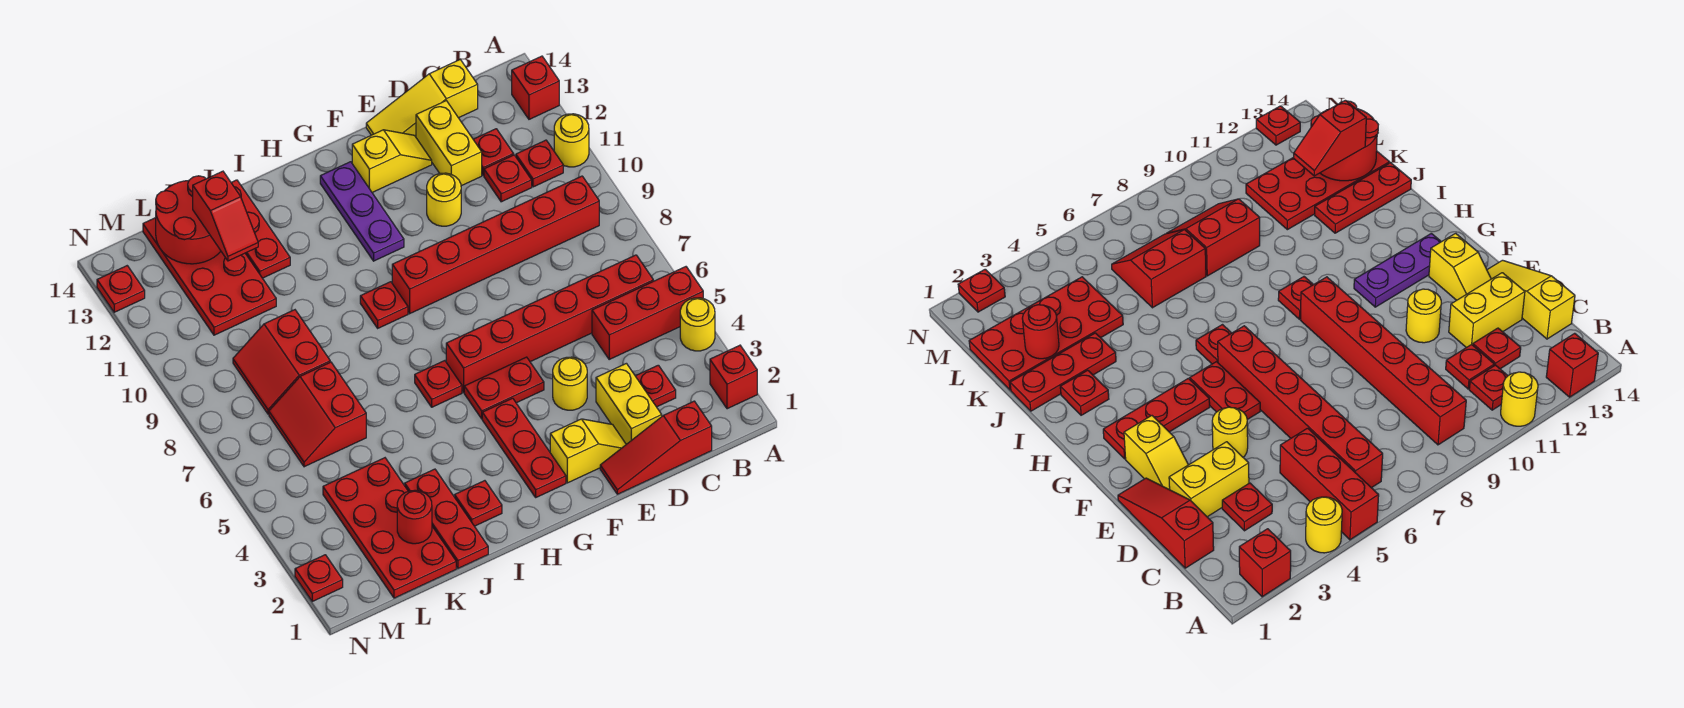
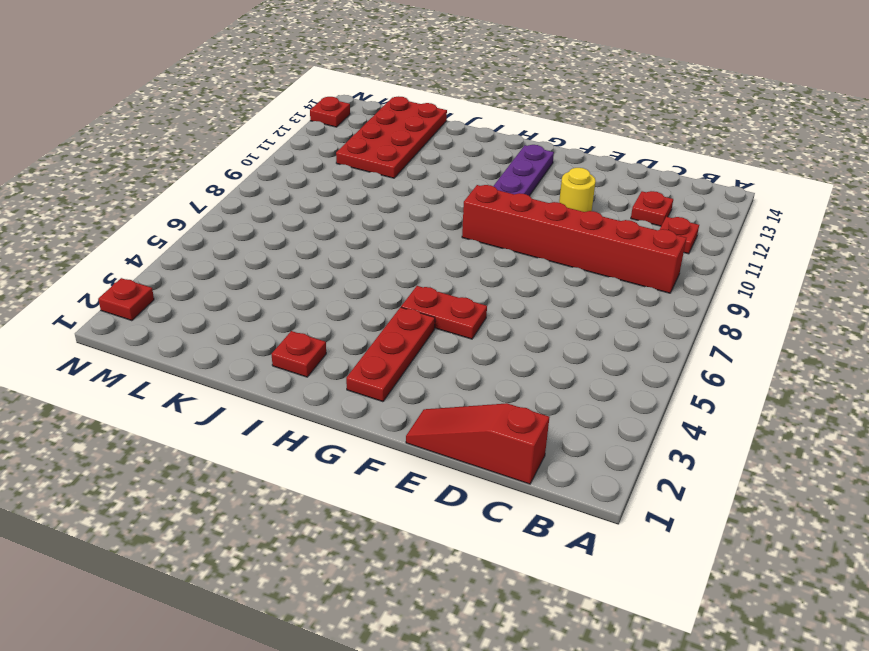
none -> red 1x1 brick [710,345,757,409]
none -> yellow 1x1 round brick [680,298,715,351]
none -> red 1x3 brick [592,267,703,359]
none -> yellow 1x1 round brick [554,114,589,167]

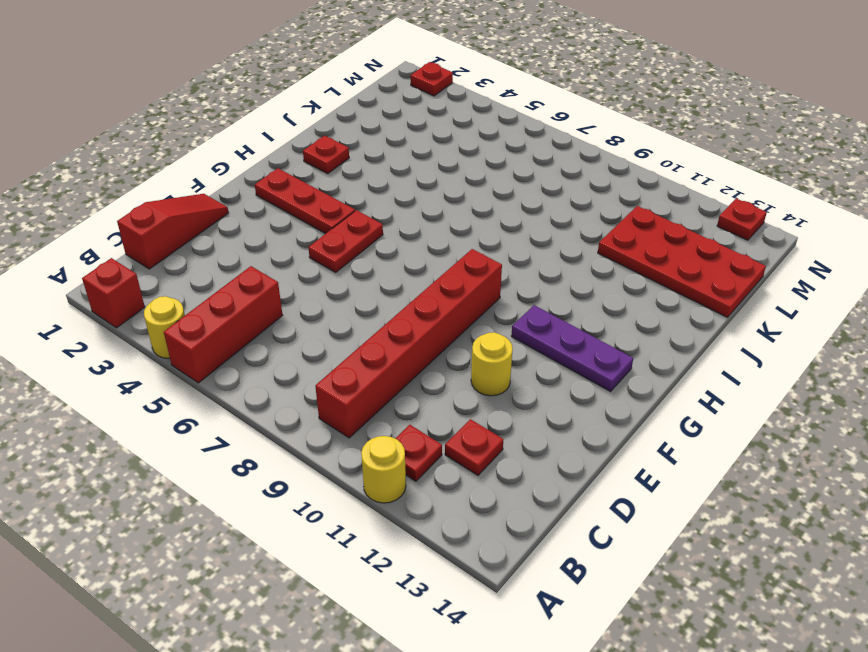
none -> red 1x1 brick [512,56,559,119]
none -> red 1x6 brick [446,255,653,392]
none -> red 1x1 plate [636,365,676,407]
none -> red 1x1 plate [484,155,532,202]

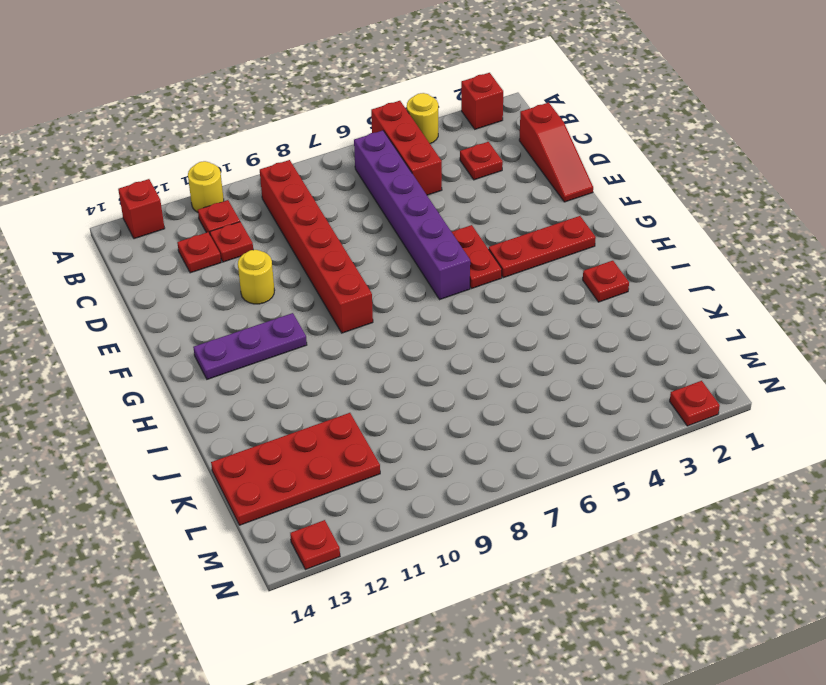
purple 1x6 brick [354,131,470,300] -> red 1x6 brick [446,255,653,392]
none -> yellow 1x3 slope [366,60,478,137]
none -> yellow 1x2 brick [596,363,662,444]
none -> yellow 1x2 brick [416,101,482,186]
none -> yellow 1x2 slope [550,419,626,483]

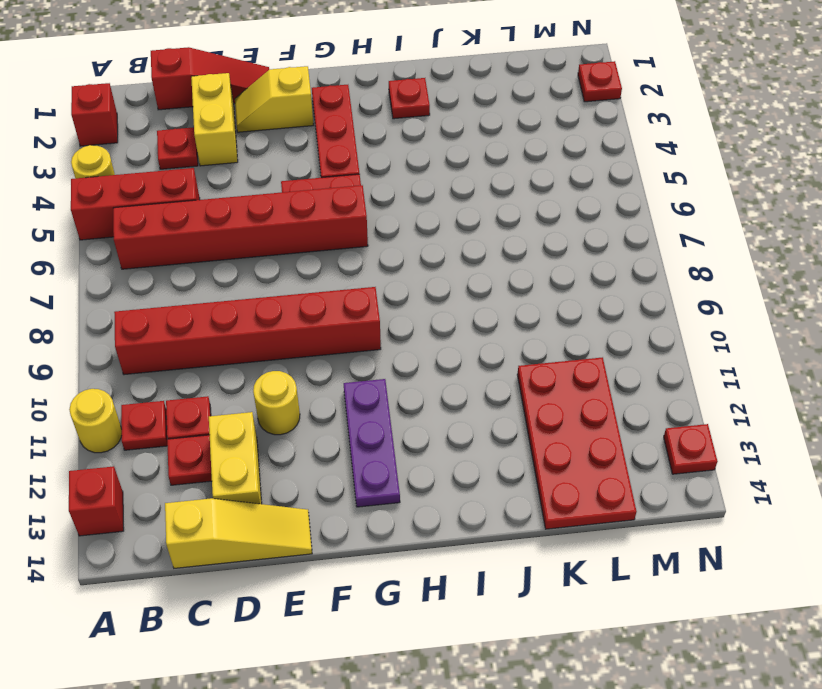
none -> yellow 1x1 round brick [553,357,587,410]
none -> yellow 1x2 slope [352,130,432,192]
none -> red 1x1 plate [415,361,462,407]
none -> red 1x1 plate [360,282,408,328]

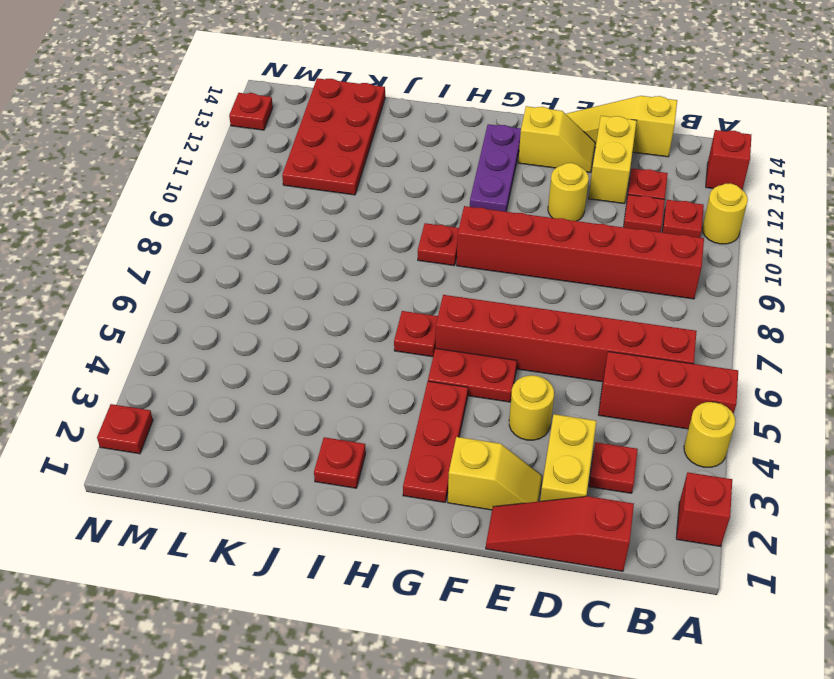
none -> red 1x3 plate [405,469,488,568]
none -> red 1x3 plate [231,180,290,278]
none -> red 2x4 plate [323,458,456,598]
none -> red 2x2 slope [269,362,366,467]

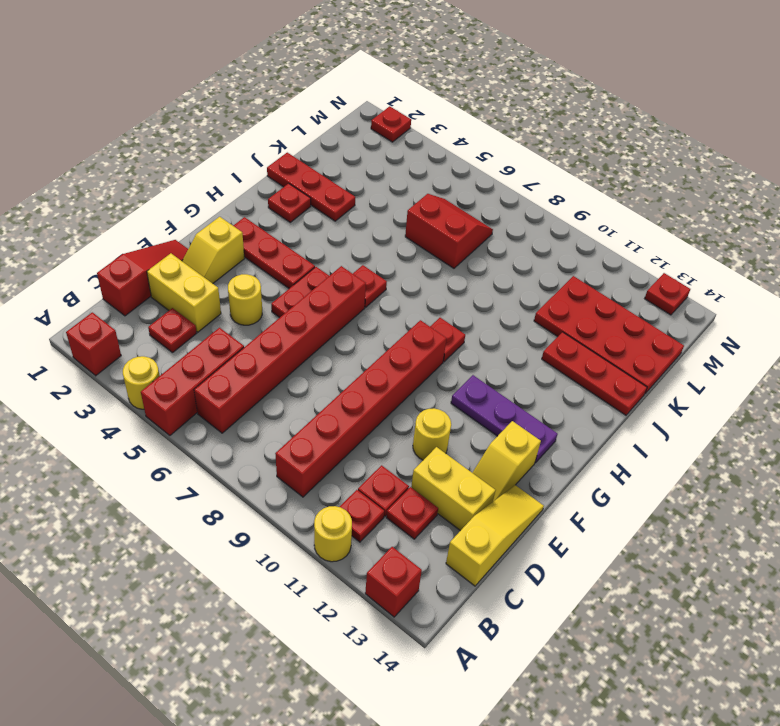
none -> red 2x4 plate [323,458,456,598]
none -> red 2x2 slope [233,310,330,414]
none -> red 1x1 round brick [397,490,432,544]
none -> red 2x2 round brick [156,176,221,264]

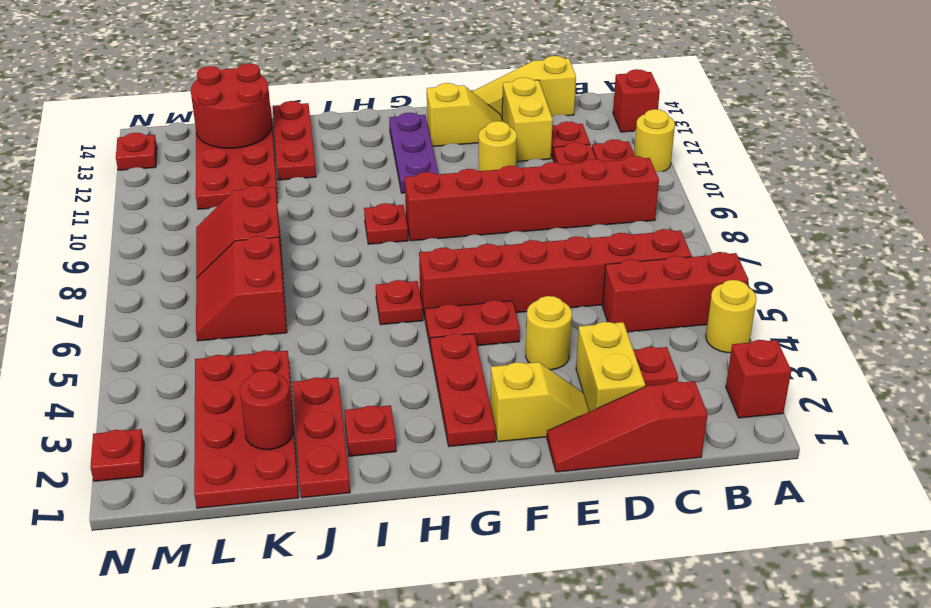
none -> red 1x2 slope [193,171,258,261]

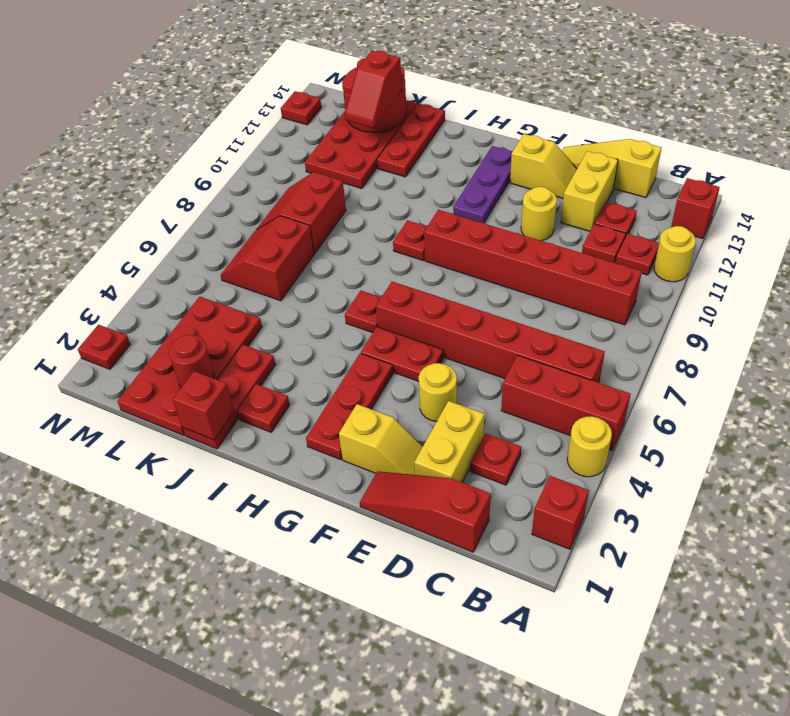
red 1x1 brick [173,371,234,440] -> none

